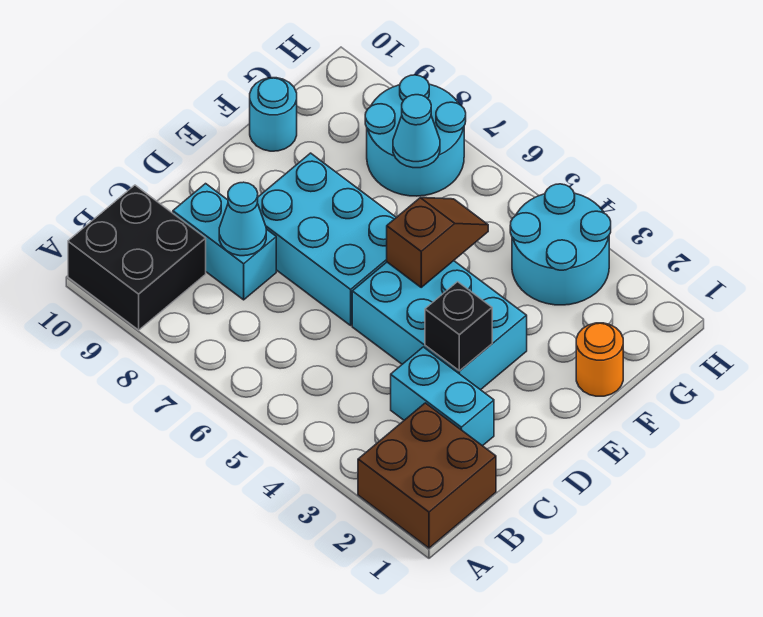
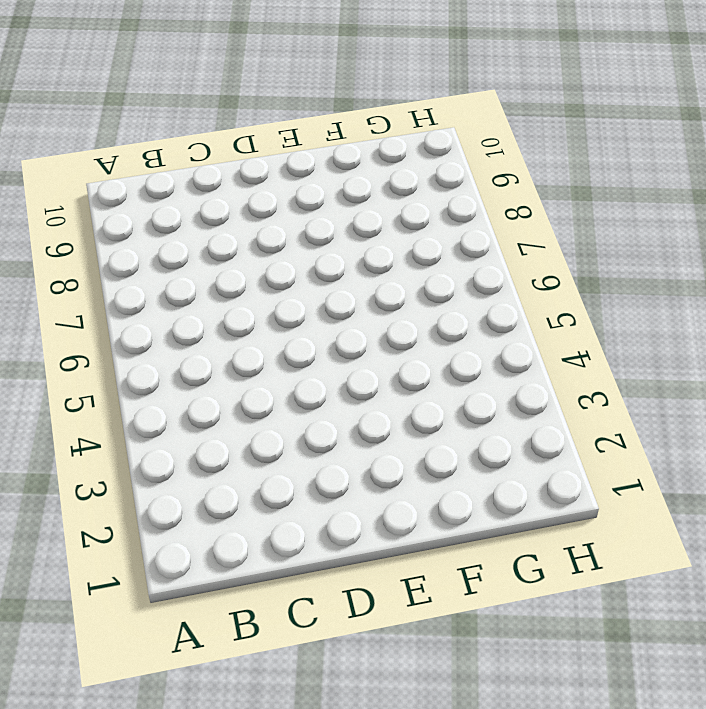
none -> brown 2x2 brick [358,403,496,548]
none -> black 2x2 brick [68,185,206,330]
none -> cyan 1x2 brick [391,347,494,446]

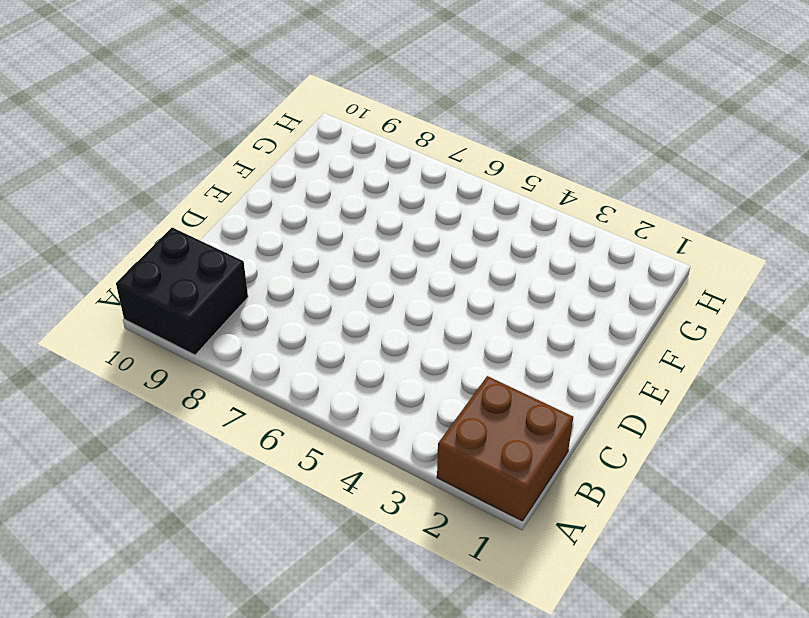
none -> cyan 1x2 brick [391,347,494,446]
none -> cyan 1x2 brick [173,184,276,300]
none -> cyan 2x3 brick [352,261,527,390]

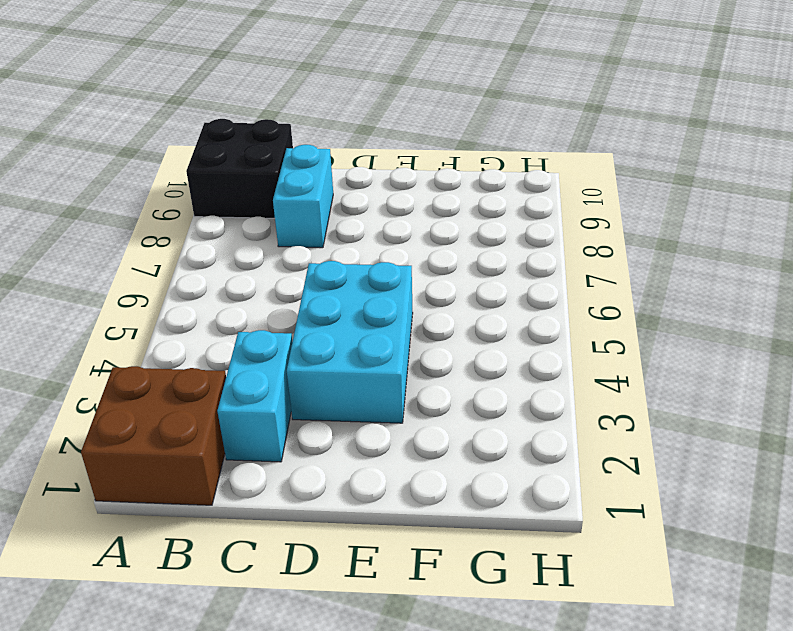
none -> cyan 2x3 brick [257,153,396,325]
none -> orange 1x1 round brick [576,323,623,396]
none -> cyan 1x1 round brick [250,78,297,151]

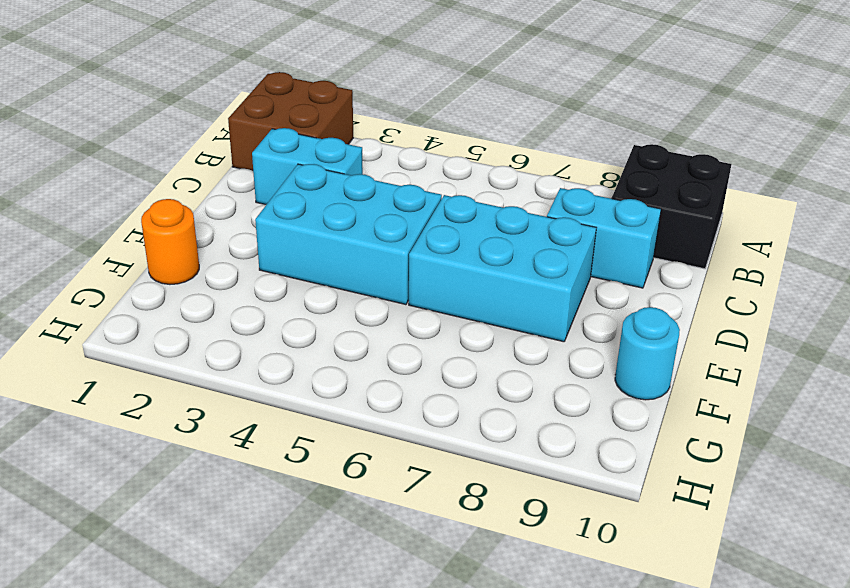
none -> cyan 2x2 round brick [510,184,611,305]
none -> cyan 2x2 round brick [365,75,466,196]
none -> cyan 1x1 cone [219,182,266,256]

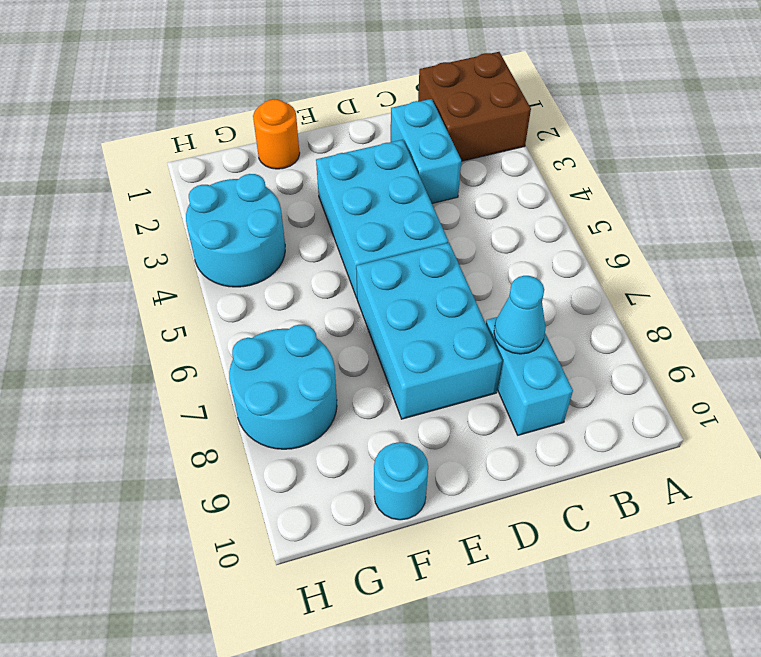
none -> black 2x2 brick [68,185,206,330]
none -> black 1x1 brick [425,282,492,371]
none -> brown 1x2 slope [387,198,488,287]

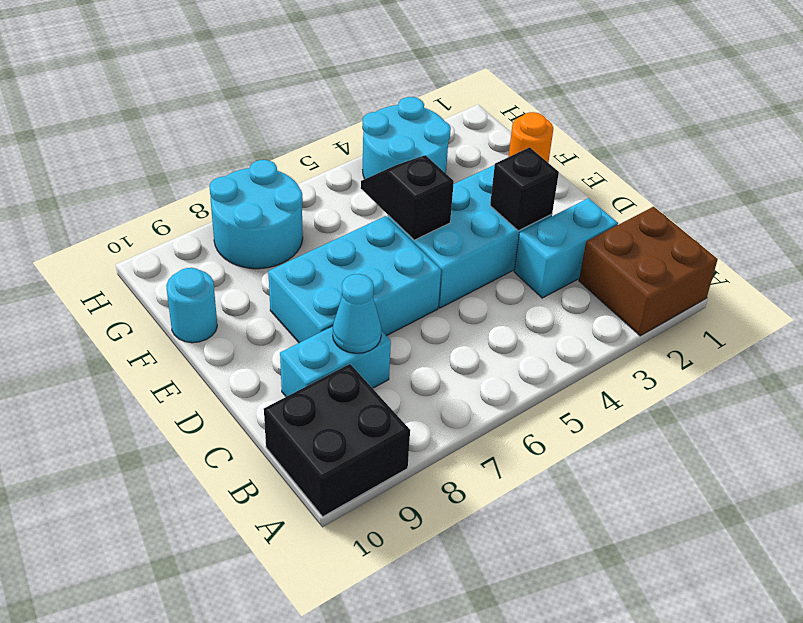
black 1x2 slope [361,155,454,240] -> brown 1x2 slope [387,198,488,287]
none -> cyan 1x1 cone [393,95,440,168]

